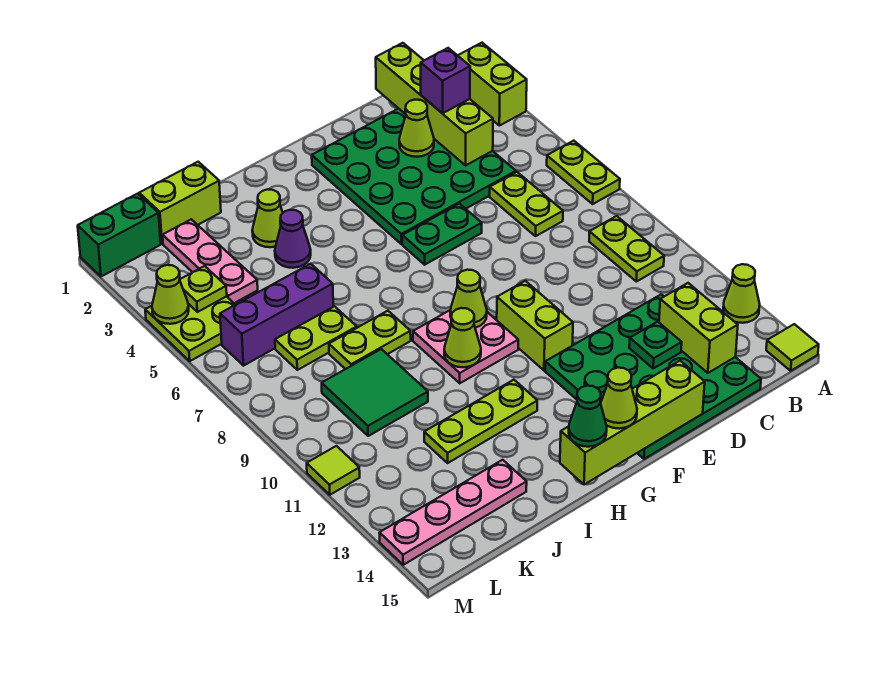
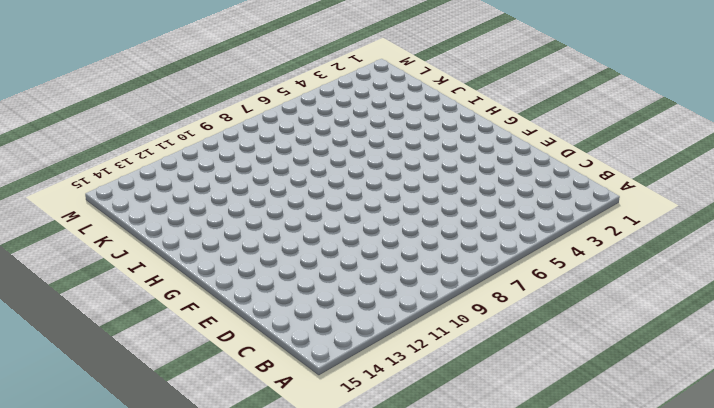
none -> lime 1x2 brick [458,43,527,126]
none -> lime 1x2 plate [547,141,620,204]
none -> lime 1x1 cone [723,264,760,323]
none -> lime 1x1 tile [766,324,819,371]

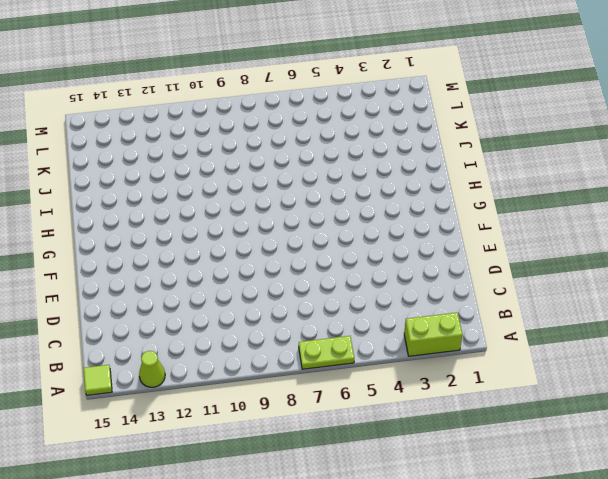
none -> lime 1x2 plate [589,216,664,282]
none -> green 4x4 plate [312,109,516,244]
none -> lime 1x2 plate [490,172,563,236]
none -> green 4x4 plate [545,294,761,459]

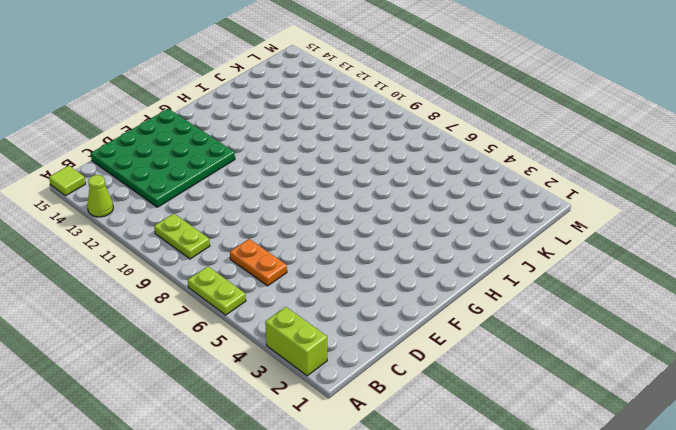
orange 1x2 plate [230,239,287,286] -> lime 1x2 plate [490,172,563,236]
none -> green 4x4 plate [312,109,516,244]
none -> green 1x2 plate [402,204,482,265]
none -> lime 1x2 brick [497,281,573,370]
none -> pink 2x2 plate [413,310,518,383]

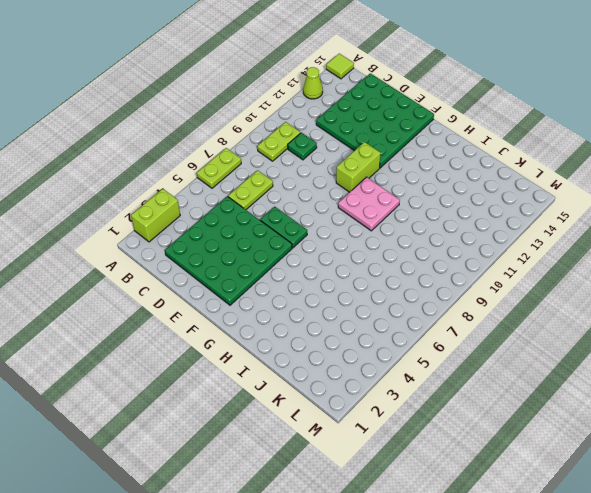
green 1x1 plate [288,133,317,160] -> green 1x1 plate moved to [629,322,682,368]
none -> lime 1x3 plate [424,380,537,463]
none -> lime 1x1 cone [252,189,283,247]
none -> purple 1x1 cone [275,210,311,268]
none -> lime 1x2 plate [329,311,411,369]

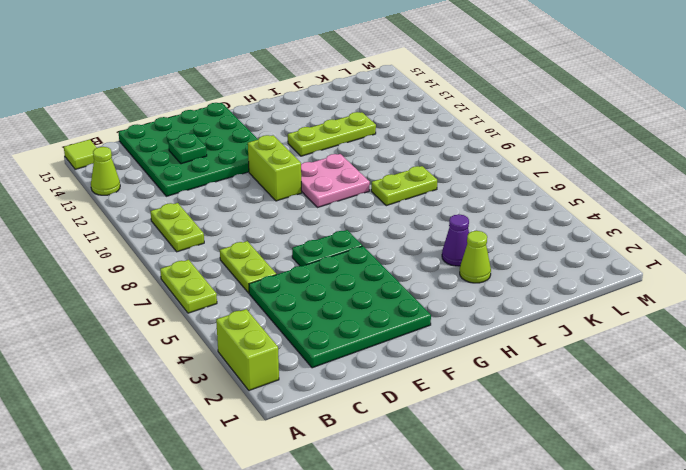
none -> lime 1x2 brick [139,162,221,244]
none -> purple 1x3 brick [220,264,333,366]
none -> lime 1x2 plate [275,306,357,370]
none -> green 2x2 tile [322,349,428,436]

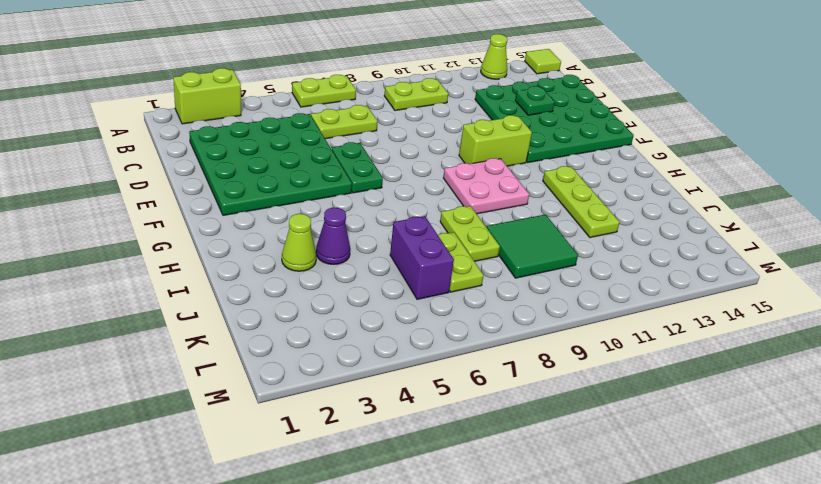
purple 1x2 brick [390,216,454,299] -> purple 1x3 brick [220,264,333,366]
none -> lime 1x2 brick [139,162,221,244]
none -> pink 1x4 plate [379,460,527,565]
none -> pink 1x3 plate [163,219,258,303]
none -> green 1x2 brick [78,194,161,277]

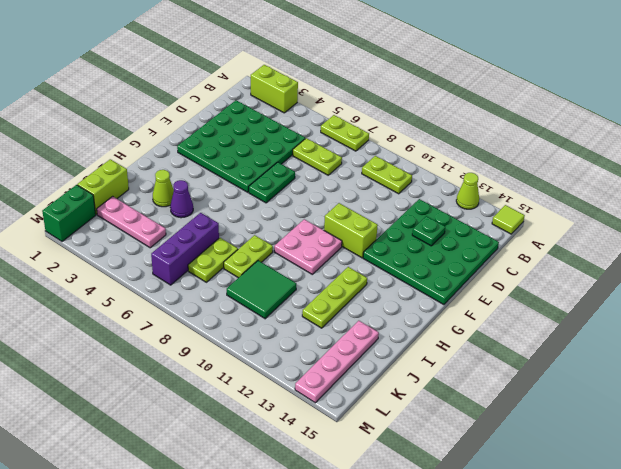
none -> lime 2x2 plate [145,296,235,361]
none -> lime 1x1 tile [307,446,360,495]
none -> lime 1x4 brick [376,43,493,165]
none -> lime 1x2 brick [659,283,738,373]

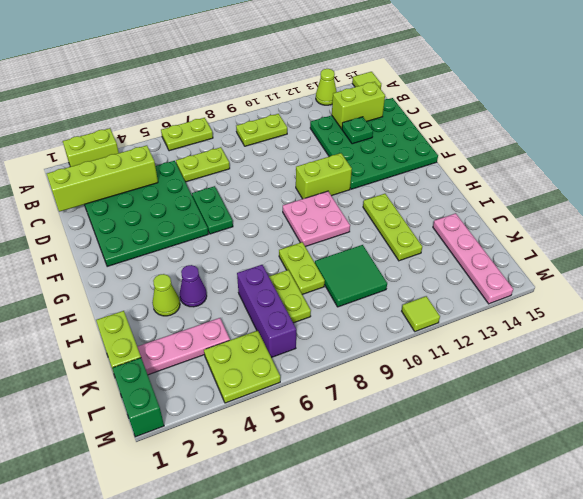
none -> lime 1x1 cone [399,100,434,157]
none -> lime 1x4 brick [560,361,705,485]
none -> lime 1x1 cone [450,270,487,328]
none -> lime 1x1 cone [444,308,481,367]

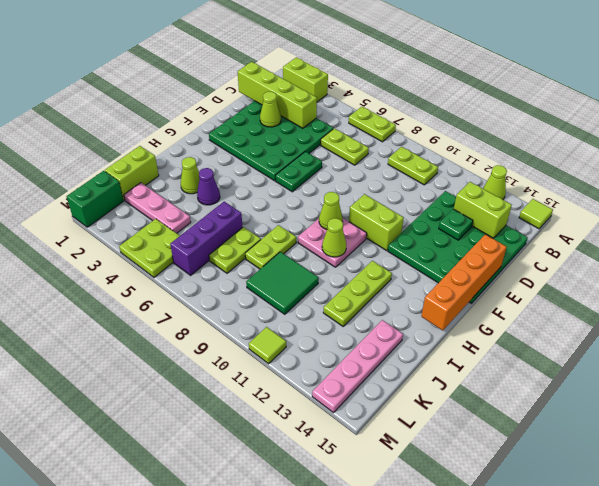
orange 1x4 brick [421,234,507,330] -> lime 1x4 brick [560,361,705,485]
none -> lime 1x1 plate [180,266,227,312]
none -> lime 1x1 cone [152,265,189,324]
none -> purple 1x1 brick [421,48,470,113]
none -> lime 1x1 cone [601,368,637,429]

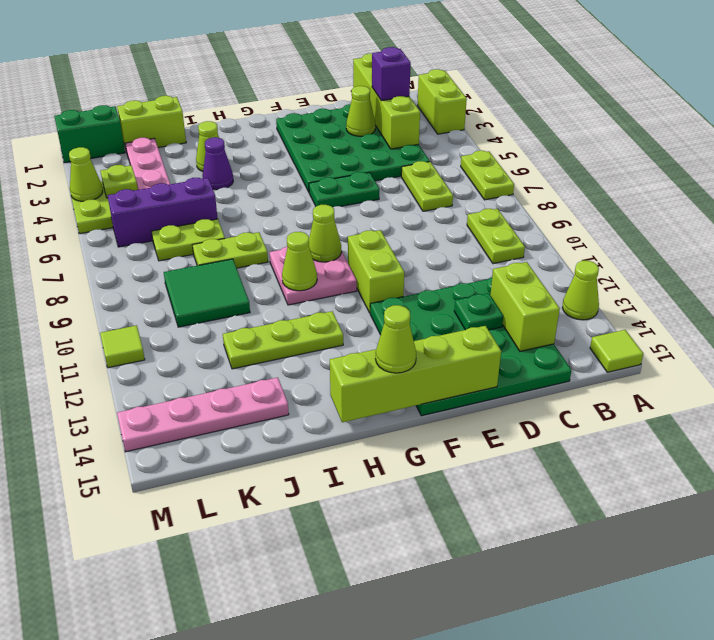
none -> green 1x1 cone [569,386,607,447]

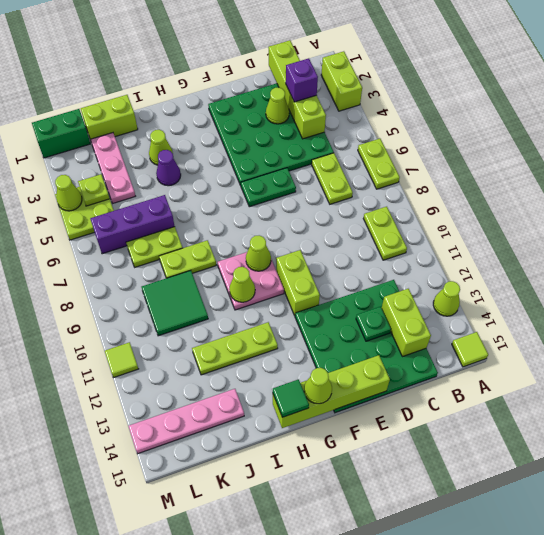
green 1x1 tile [273,379,309,417] -> green 1x1 cone [569,386,607,447]

